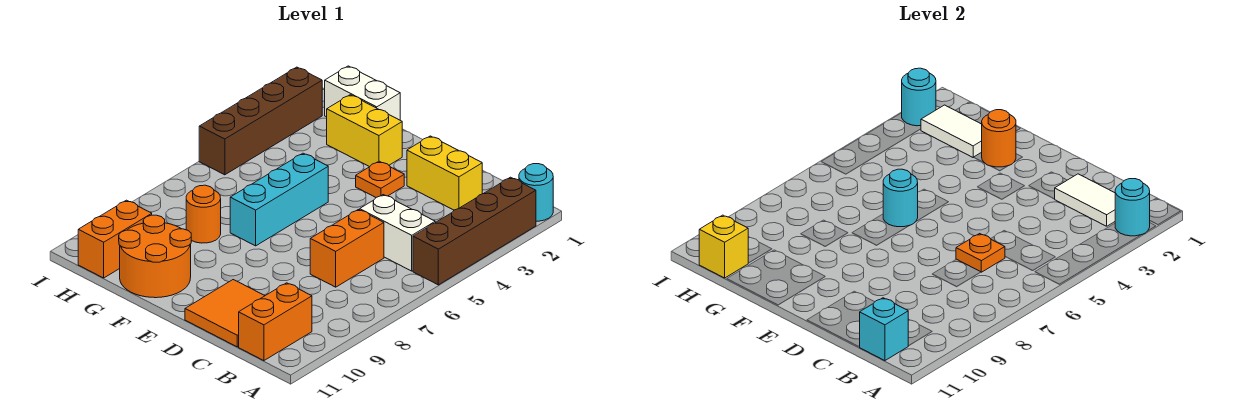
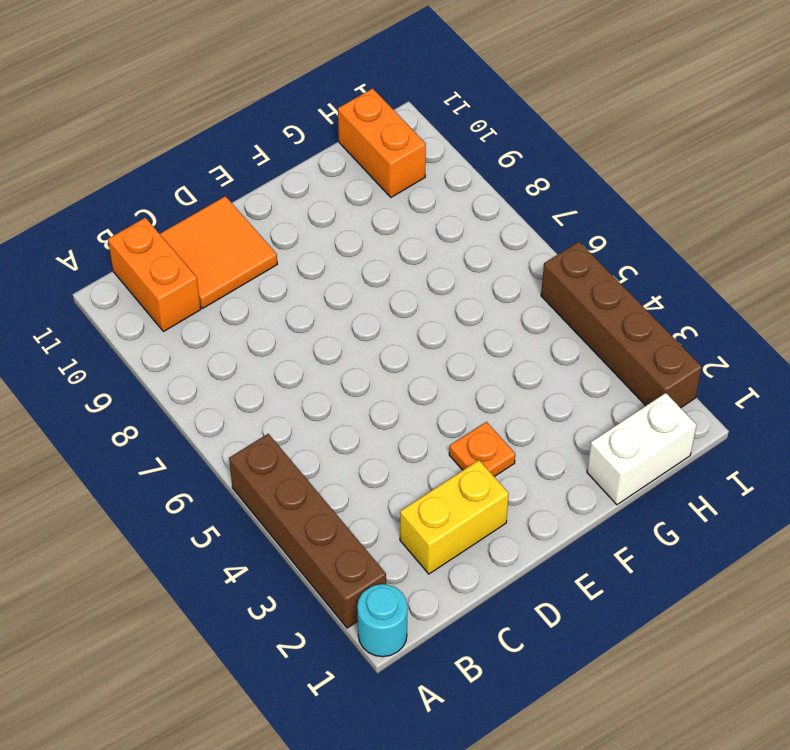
none -> white 1x2 brick [360,195,435,271]
none -> orange 1x2 brick [310,210,384,287]
none -> yellow 1x2 brick [327,95,402,167]

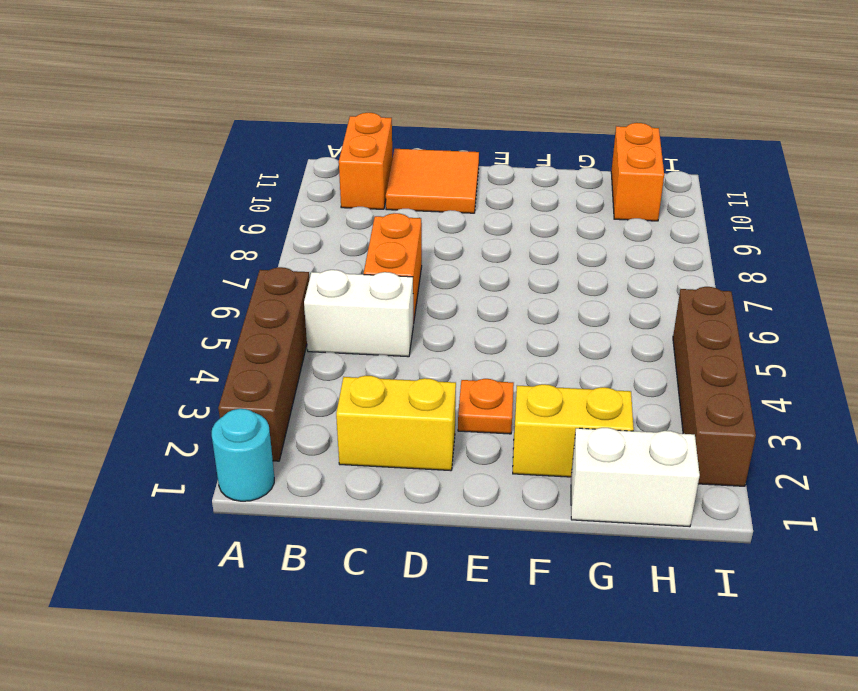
none -> cyan 1x3 brick [230,153,328,246]
none -> orange 2x2 round brick [119,215,191,298]
none -> orange 1x1 round brick [186,185,221,243]

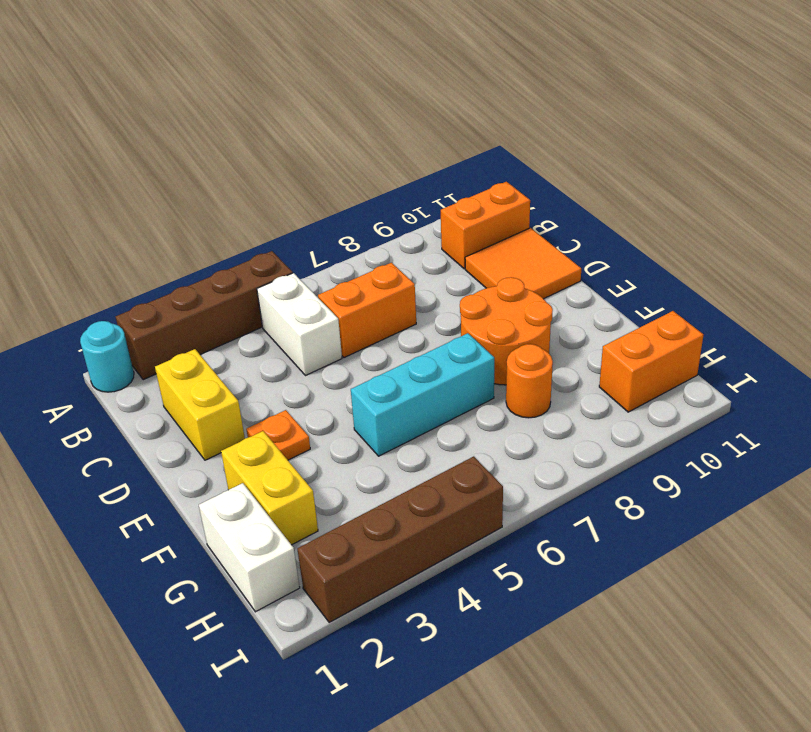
orange 2x2 round brick [460,277,553,385] -> orange 2x2 round brick moved to [119,215,191,298]
none -> cyan 1x1 round brick [1115,179,1150,236]
none -> white 1x2 tile [1055,174,1115,226]
none -> cyan 1x1 brick [859,298,908,361]

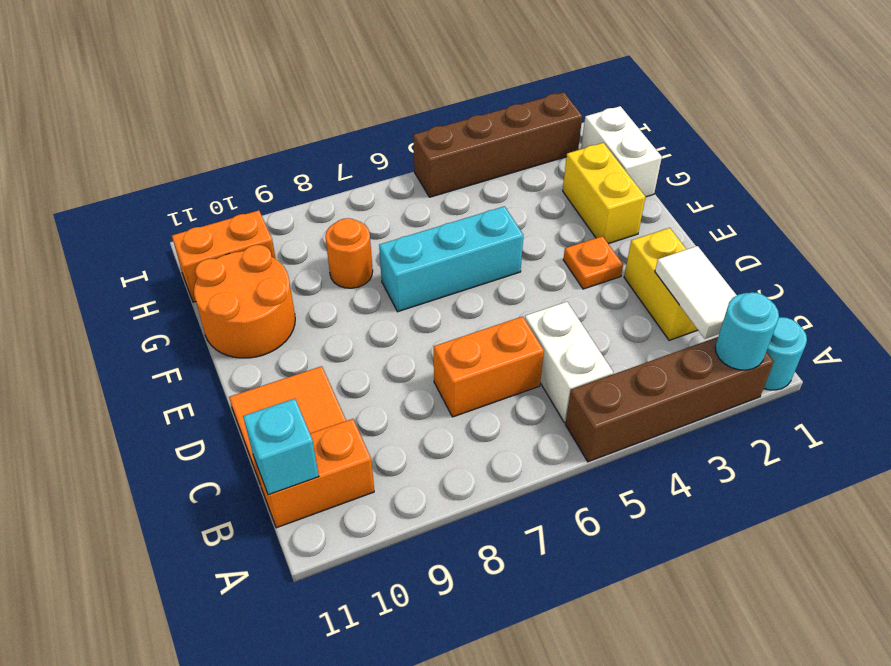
none -> orange 1x1 plate [956,234,1005,272]
none -> orange 1x1 round brick [982,110,1016,167]
none -> cyan 1x1 round brick [883,169,918,227]

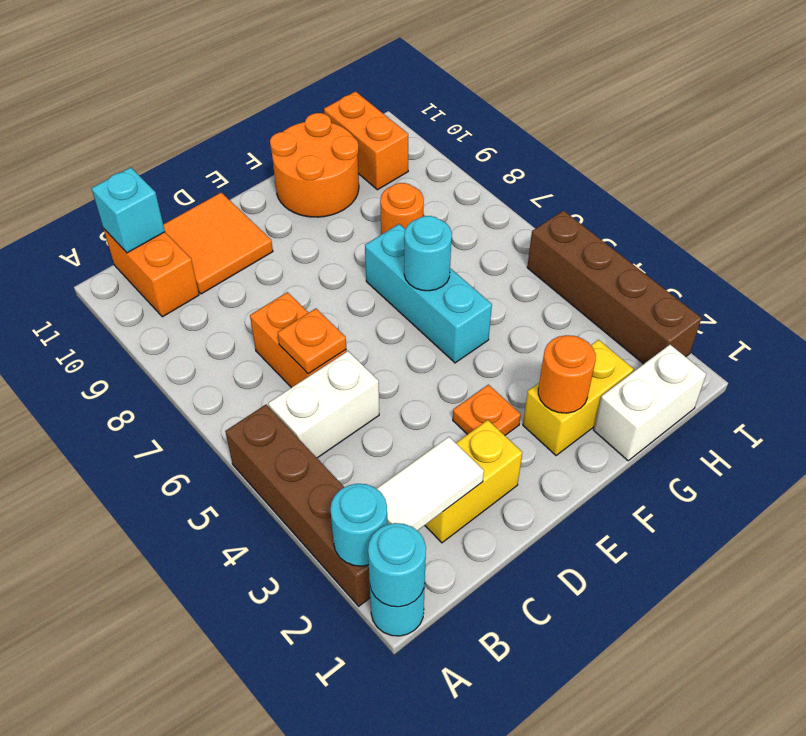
cyan 1x1 round brick [368,523,426,607] -> cyan 1x1 round brick moved to [902,68,936,126]
none -> white 1x2 tile [921,105,982,157]
none -> yellow 1x1 brick [699,215,748,278]

